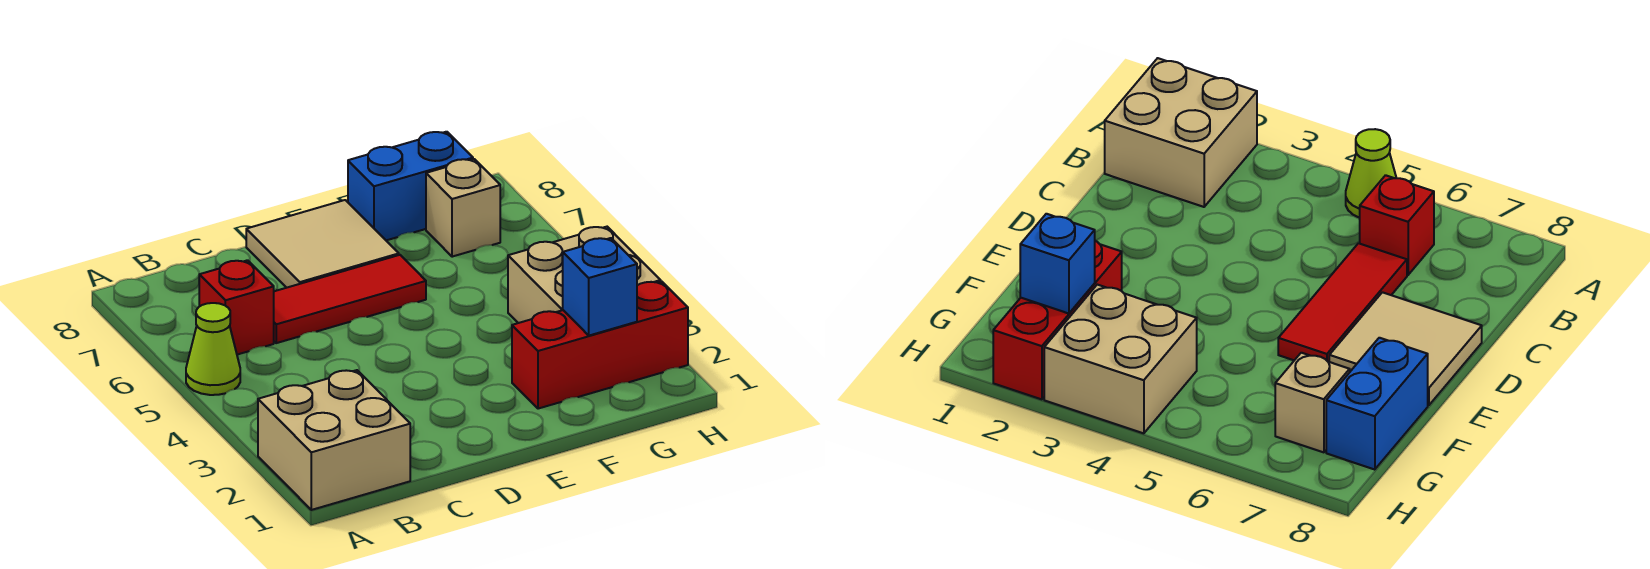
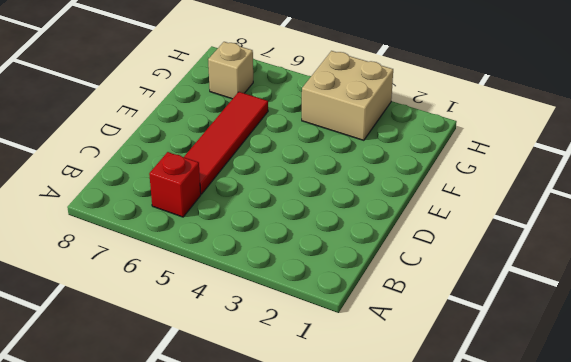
red 1x4 tile [184,92,268,194] -> red 1x3 tile [274,255,426,343]
none -> tan 2x2 brick [258,370,410,510]
none -> lime 1x1 cone [186,303,240,395]

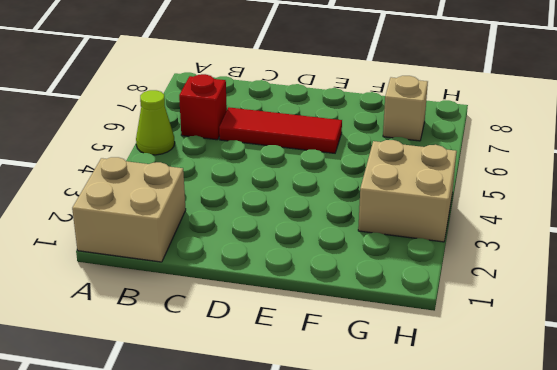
none -> tan 2x2 tile [246,200,399,288]
none -> red 1x3 brick [512,281,688,409]

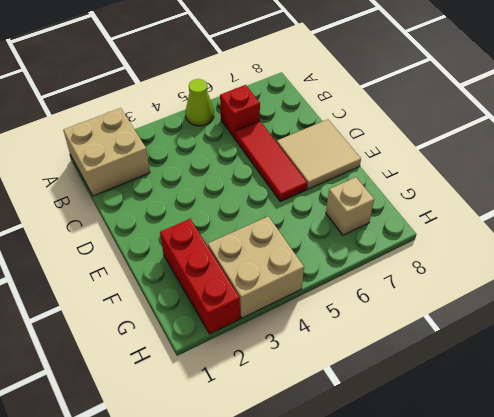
none -> blue 1x2 brick [348,132,473,240]
none -> blue 1x1 brick [563,238,637,336]

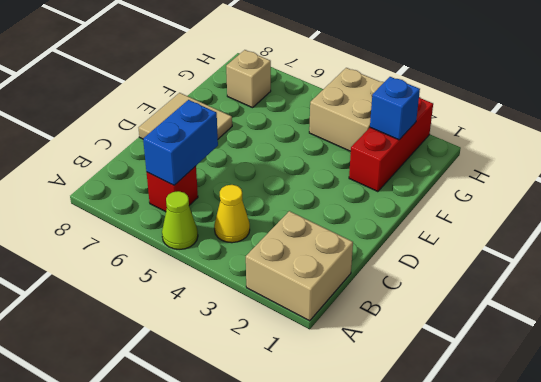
yellow 1x1 cone [214,185,250,243] -> none
blue 1x2 brick [143,100,218,185] -> blue 1x2 brick moved to [348,132,473,240]
none -> red 1x3 tile [274,255,426,343]

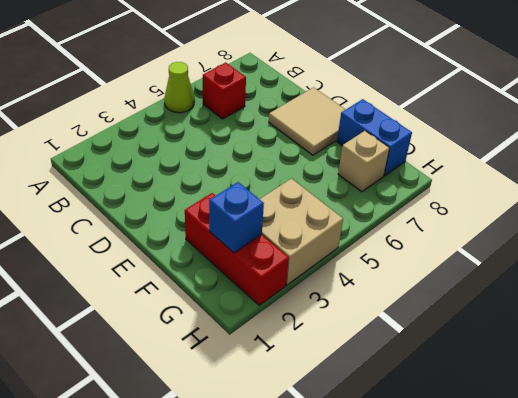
none -> tan 2x2 brick [258,370,410,510]
none -> red 1x3 tile [274,255,426,343]

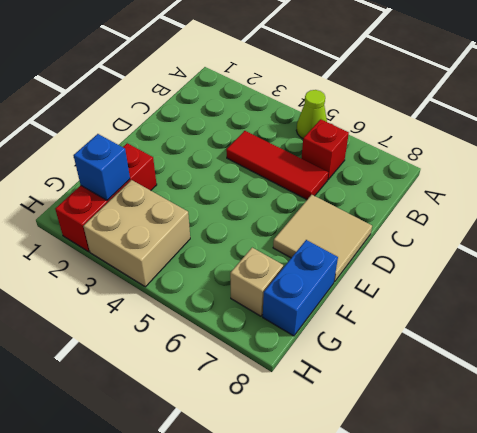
red 1x3 tile [226,131,328,200] -> red 1x3 tile turned to [274,255,426,343]
none -> tan 2x2 brick [258,370,410,510]

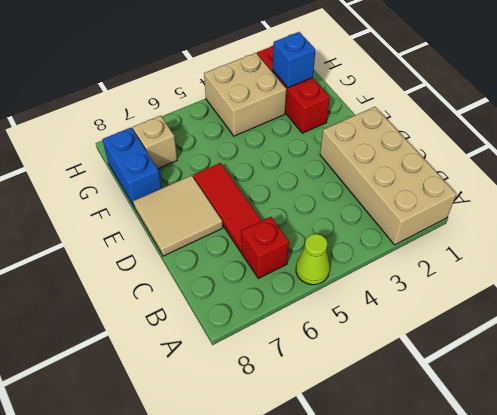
tan 2x4 brick [320,107,456,245] -> tan 2x2 brick [258,370,410,510]

